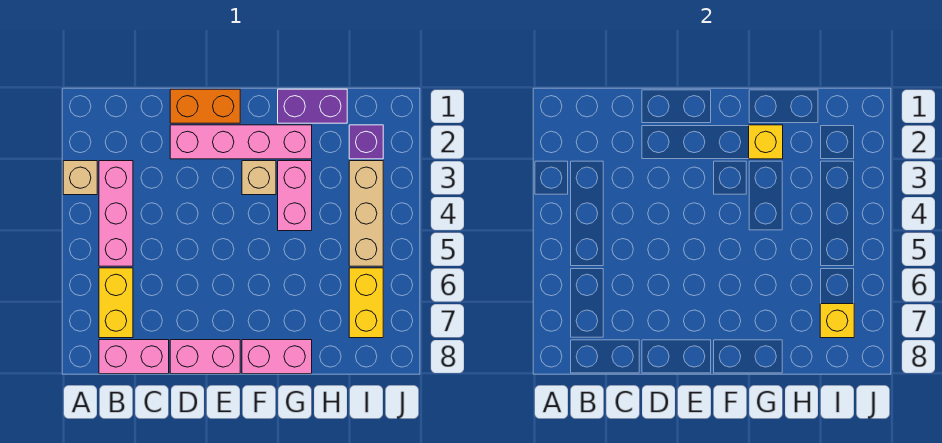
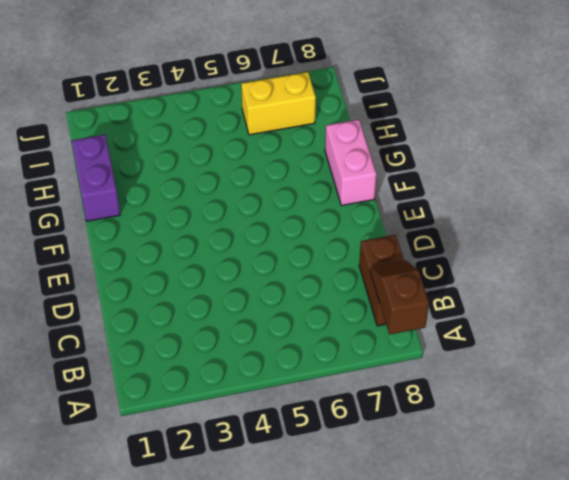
brown 1x2 slope [370,261,429,334] -> none
brown 1x2 brick [359,235,404,326] -> pink 1x2 brick [99,340,169,374]
none -> tan 1x1 brick [63,161,97,195]
none -> pink 1x3 brick [99,161,133,266]
none -> yellow 1x2 brick [99,268,133,338]

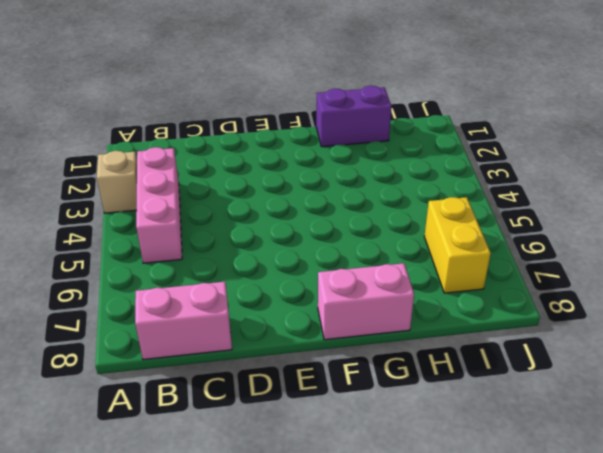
none -> yellow 1x2 brick [99,268,133,338]
none -> orange 1x2 brick [170,89,240,123]
none -> pink 1x4 brick [170,125,312,159]

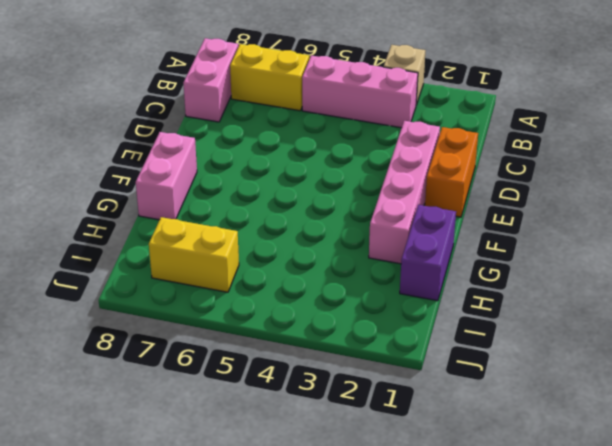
none -> pink 1x2 brick [170,340,240,374]
none -> tan 1x1 brick [242,161,276,195]
none -> pink 1x2 brick [278,161,312,231]

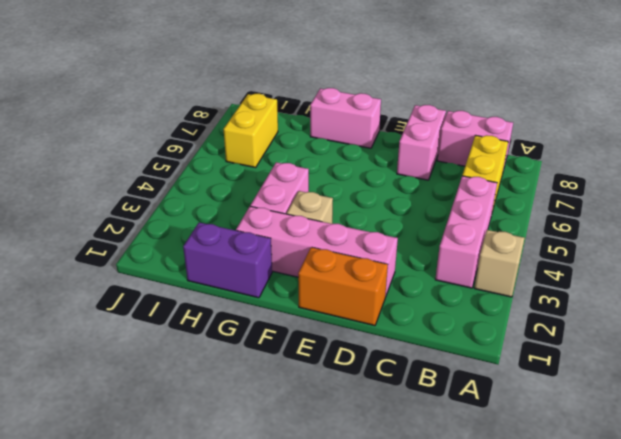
pink 1x2 brick [397,105,446,180] -> pink 1x2 brick turned to [170,340,240,374]
none -> purple 1x1 brick [349,125,383,159]
none -> tan 1x3 brick [349,161,383,266]
none -> yellow 1x1 brick [749,125,783,159]

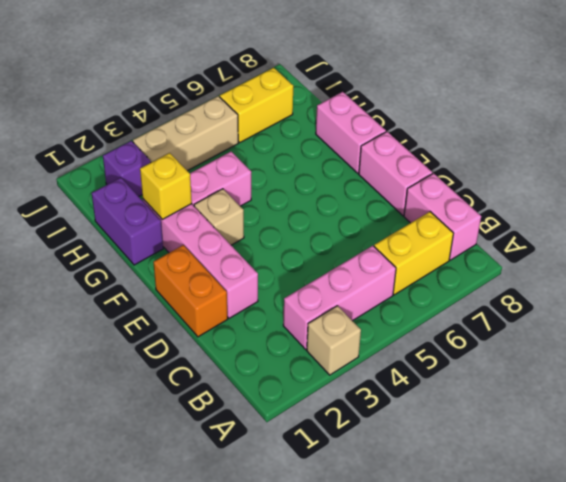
none -> yellow 1x1 brick [820,304,854,338]

